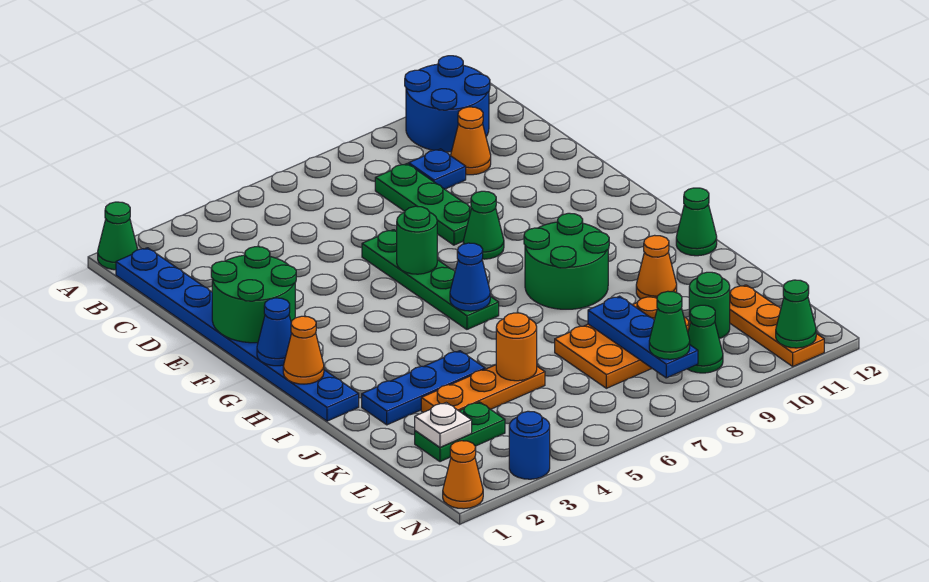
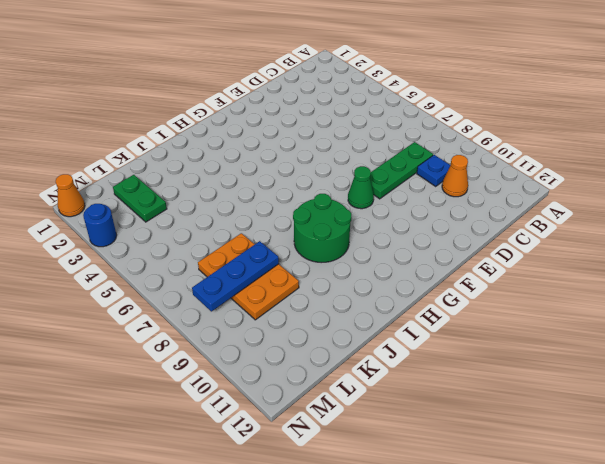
none -> green 1x1 cone [98,202,138,270]
none -> blue 2x2 round brick [405,56,490,152]
none -> blue 1x8 plate [116,248,359,421]
none -> green 1x4 plate [362,230,499,329]

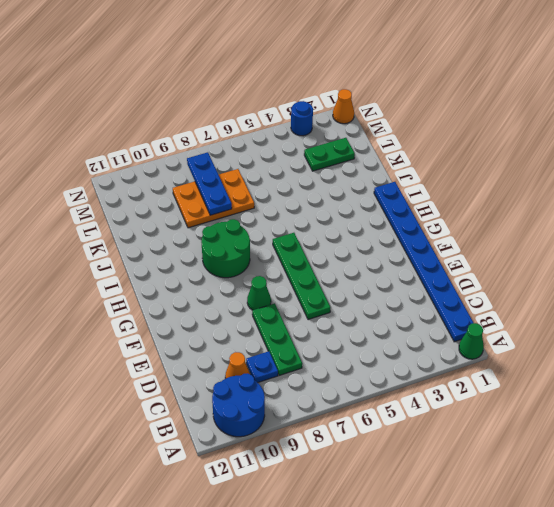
none -> green 1x1 cone [676,188,717,256]
none -> blue 1x3 plate [362,351,485,425]
none -> orange 1x1 cone [636,235,677,299]
none -> orange 1x3 plate [421,365,545,412]

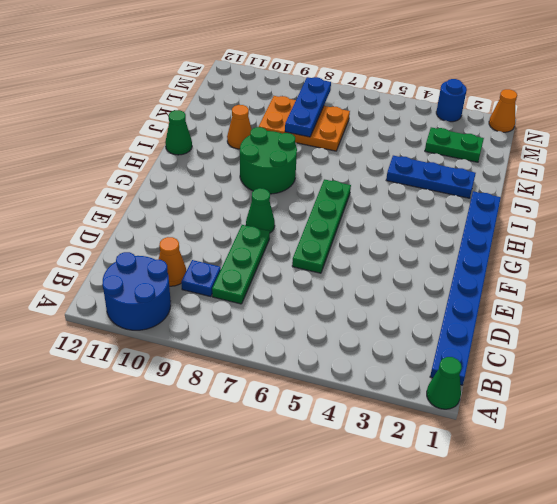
none -> orange 1x3 plate [421,365,545,412]
none -> green 1x1 round brick [689,272,730,338]
none -> orange 1x3 plate [730,285,824,366]
none -> green 1x1 cone [688,305,723,373]

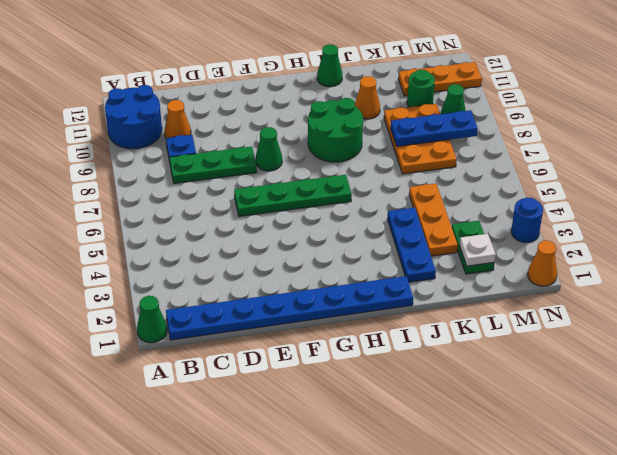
none -> green 2x2 round brick [211,247,296,343]
none -> green 1x1 round brick [396,206,437,274]
none -> blue 1x1 cone [257,298,291,366]
none -> orange 1x1 cone [283,316,324,384]

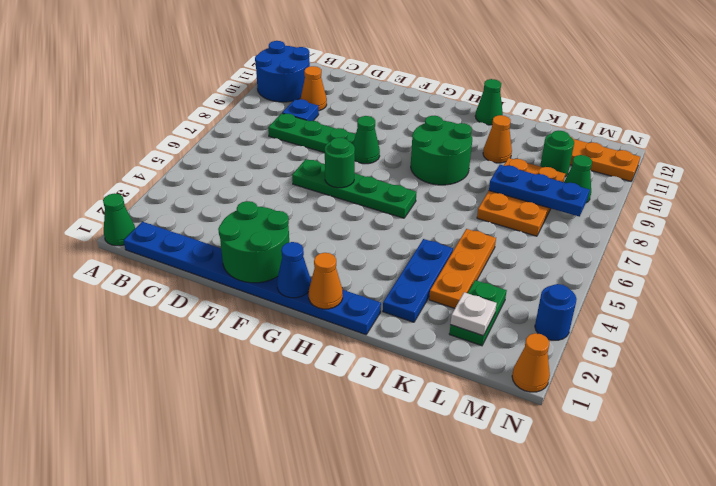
none -> blue 1x1 cone [450,243,490,311]
none -> orange 1x1 round brick [496,313,537,381]
none -> green 1x1 cone [776,280,817,348]
none -> green 1x1 cone [649,291,690,359]

